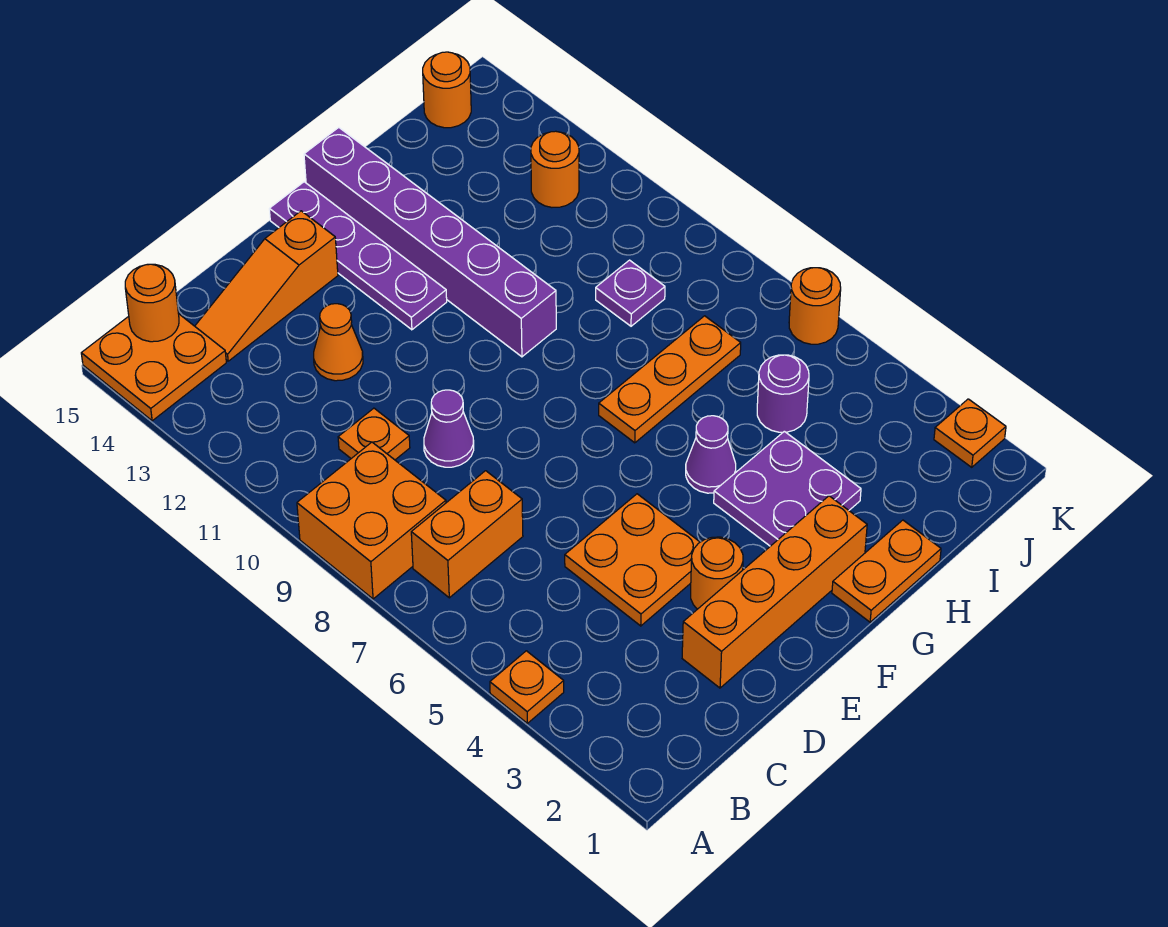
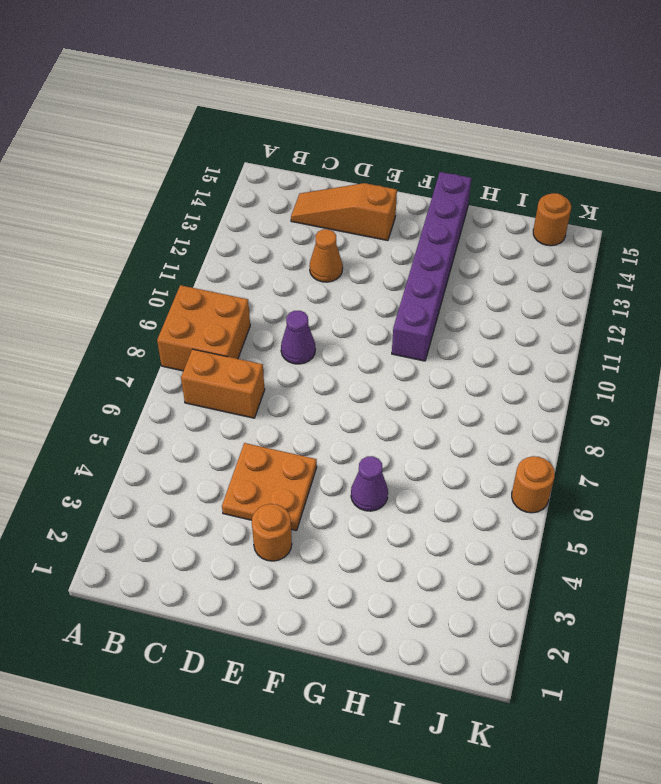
none -> orange 1x1 plate [490,651,564,723]
none -> orange 2x2 plate [81,314,226,421]
none -> orange 1x1 plate [338,408,410,460]

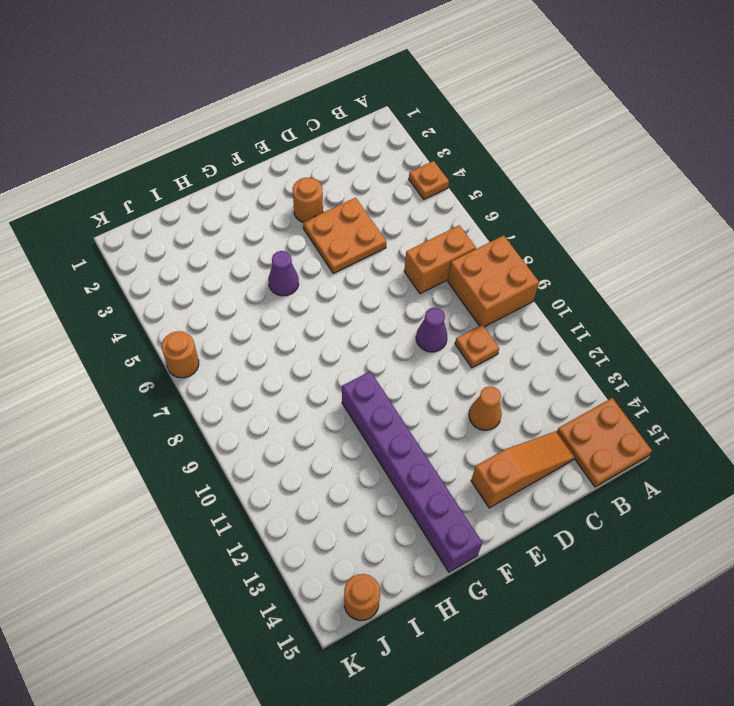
none -> orange 1x4 brick [682,496,867,688]
none -> purple 1x4 plate [269,182,447,330]
none -> orange 1x2 plate [832,520,941,622]

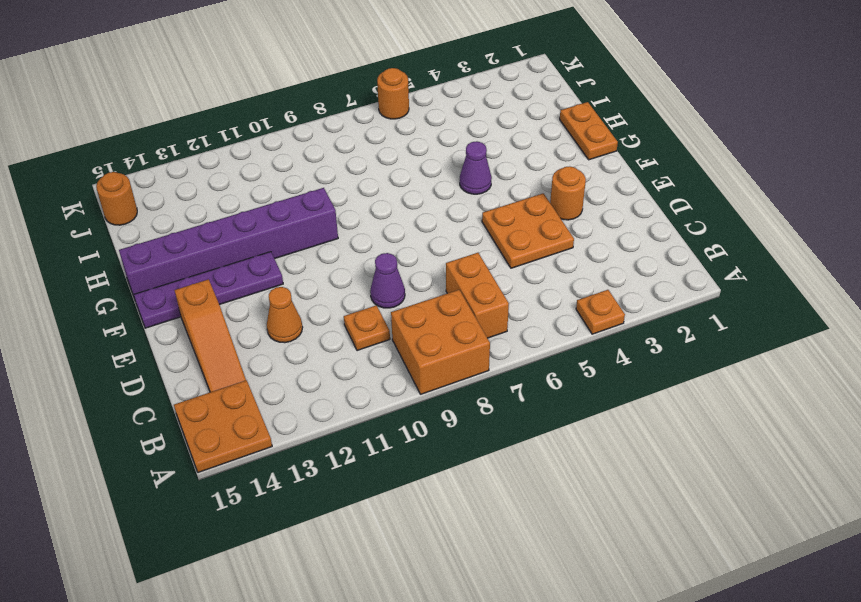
none -> orange 1x4 brick [682,496,867,688]
none -> purple 2x2 plate [714,431,861,546]
none -> orange 1x3 plate [599,316,741,443]

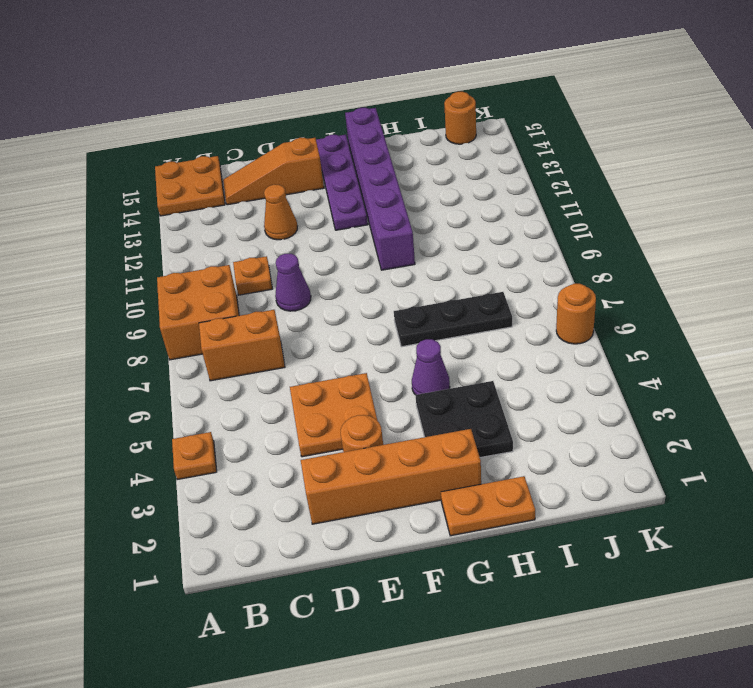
black 2x2 plate [416,381,513,458] -> purple 2x2 plate [714,431,861,546]
black 1x3 plate [394,292,512,347] -> orange 1x3 plate [599,316,741,443]
none -> purple 1x1 round brick [757,355,809,432]
none -> purple 1x1 plate [596,260,665,326]
none -> orange 1x1 round brick [531,131,579,207]

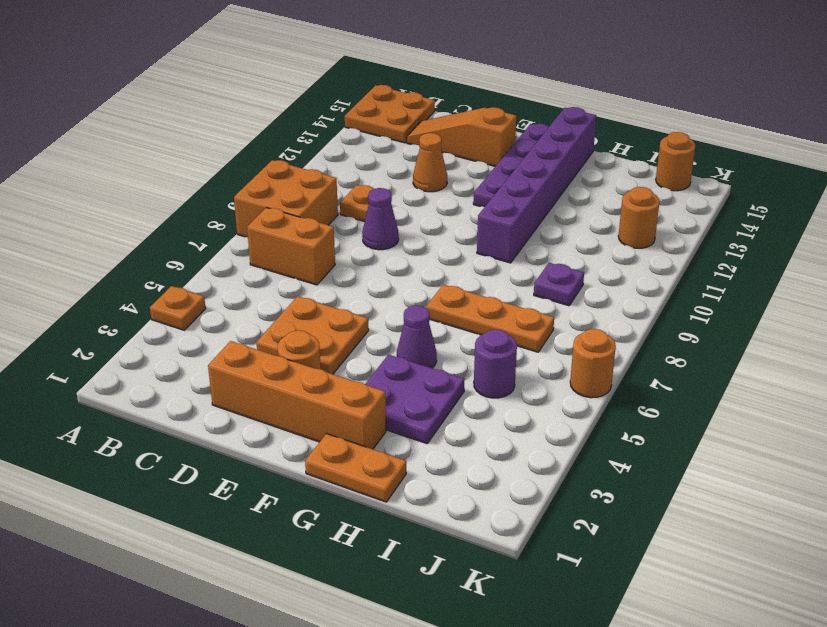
none -> orange 1x1 plate [934,399,1006,467]
none -> orange 1x1 round brick [125,264,179,342]

